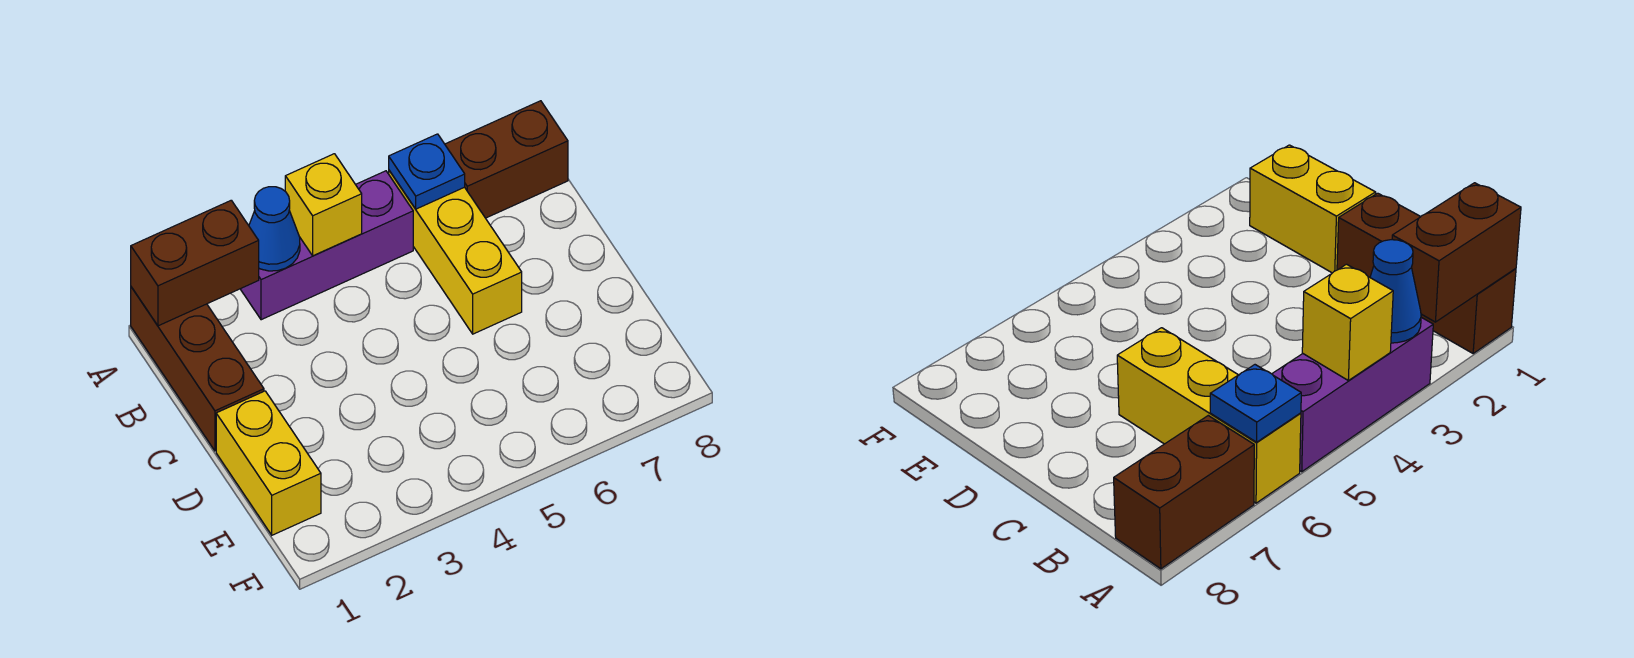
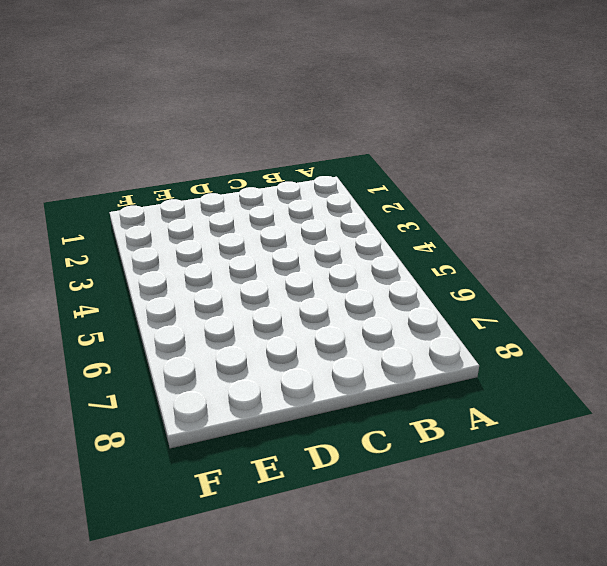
none -> brown 1x3 brick [131,287,264,451]
none -> purple 1x3 brick [241,171,413,320]

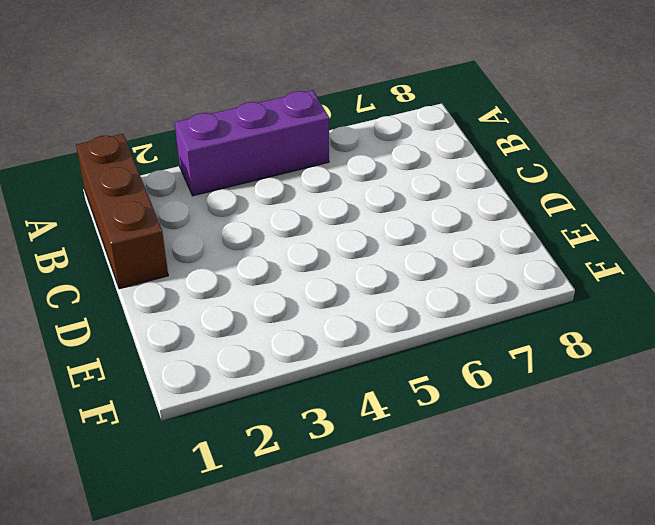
none -> yellow 1x3 brick [389,171,522,334]
none -> brown 1x2 brick [445,101,568,218]

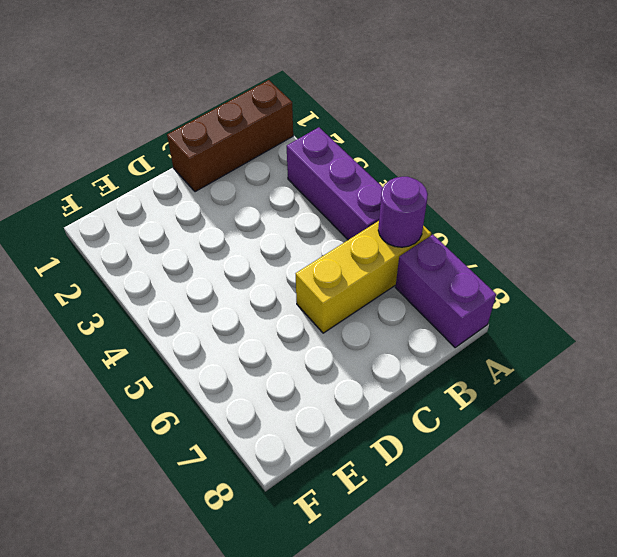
purple 1x1 round brick [378,177,428,247] -> blue 1x1 plate [389,134,465,209]
purple 1x2 brick [395,235,496,347] -> brown 1x2 brick [445,101,568,218]
none -> yellow 1x2 brick [216,391,321,535]
none -> brown 1x2 brick [131,200,259,326]

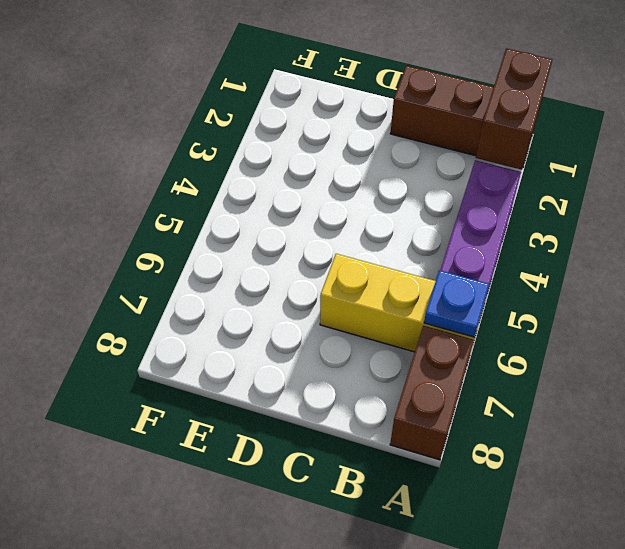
none -> yellow 1x2 brick [216,391,321,535]
none -> blue 1x1 cone [249,187,300,271]

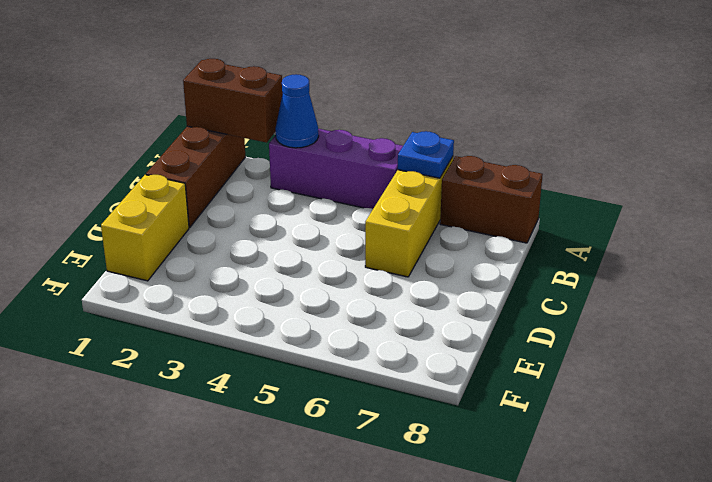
none -> yellow 1x1 brick [285,154,362,256]

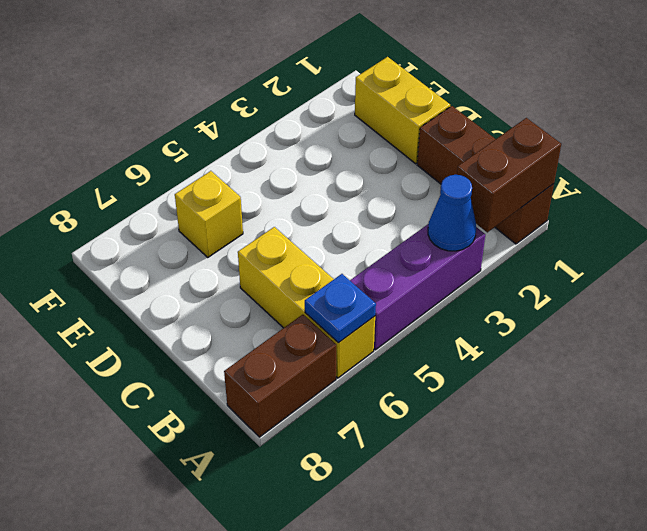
yellow 1x1 brick [175,171,243,257] -> yellow 1x1 brick moved to [285,154,362,256]

